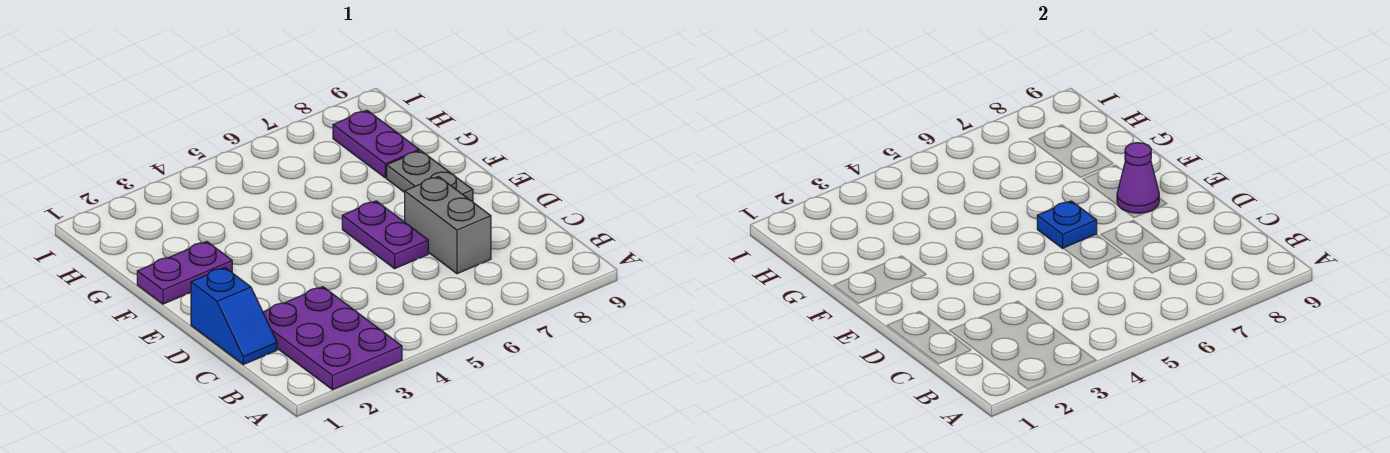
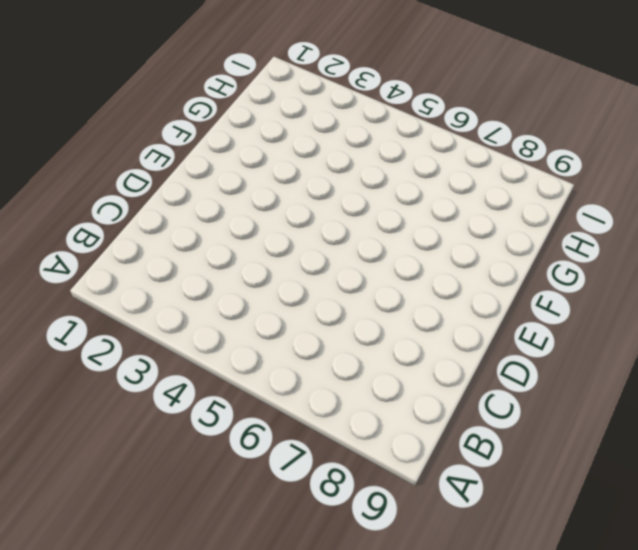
none -> purple 2x3 plate [263,287,402,390]
none -> blue 1x2 slope [191,267,277,365]

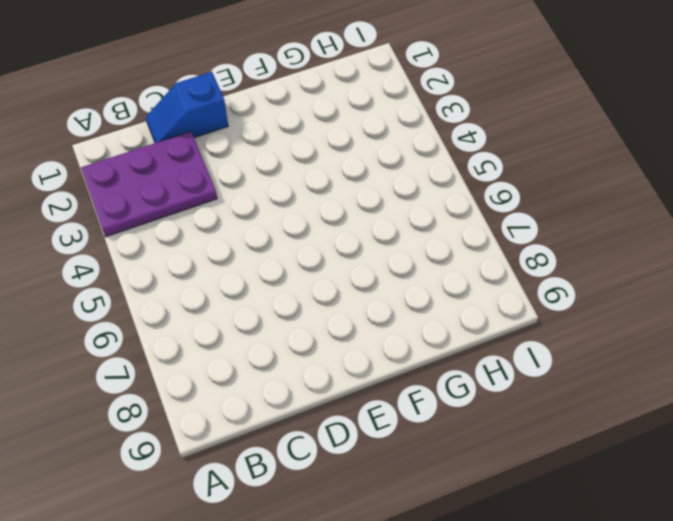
none -> grey 1x2 brick [405,177,491,274]
none -> purple 1x2 plate [342,201,428,269]

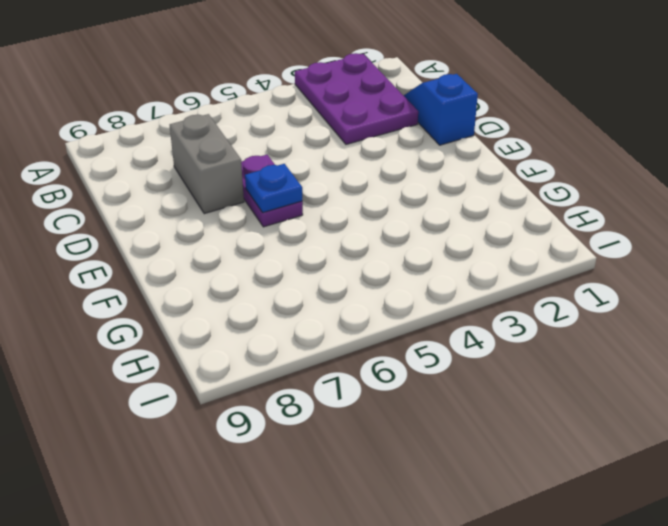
none -> grey 1x2 plate [387,151,473,202]
none -> purple 1x2 plate [137,241,232,304]

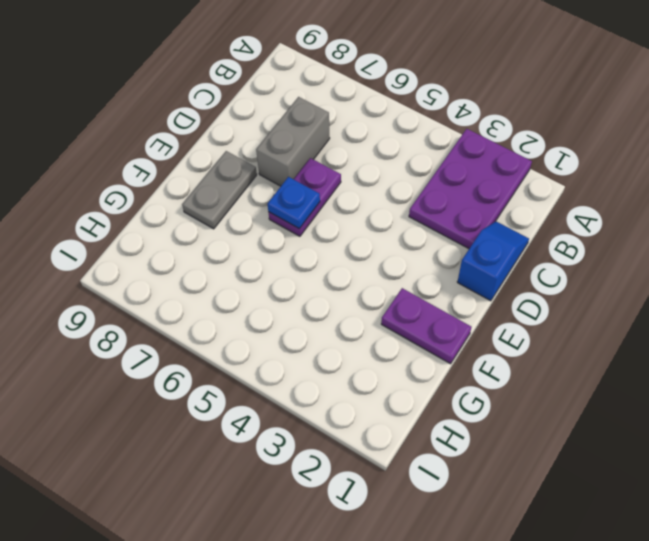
none -> purple 1x2 plate [333,110,419,178]
none -> purple 1x1 cone [1117,143,1159,213]

